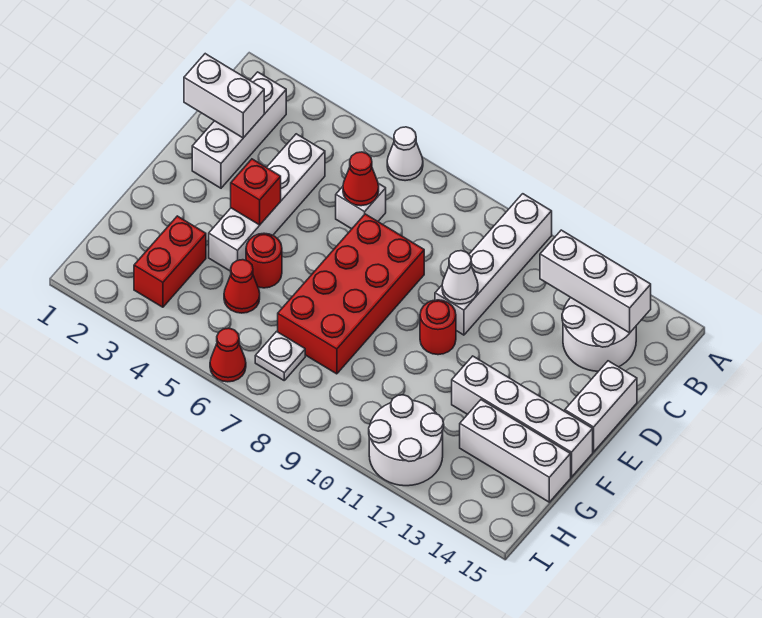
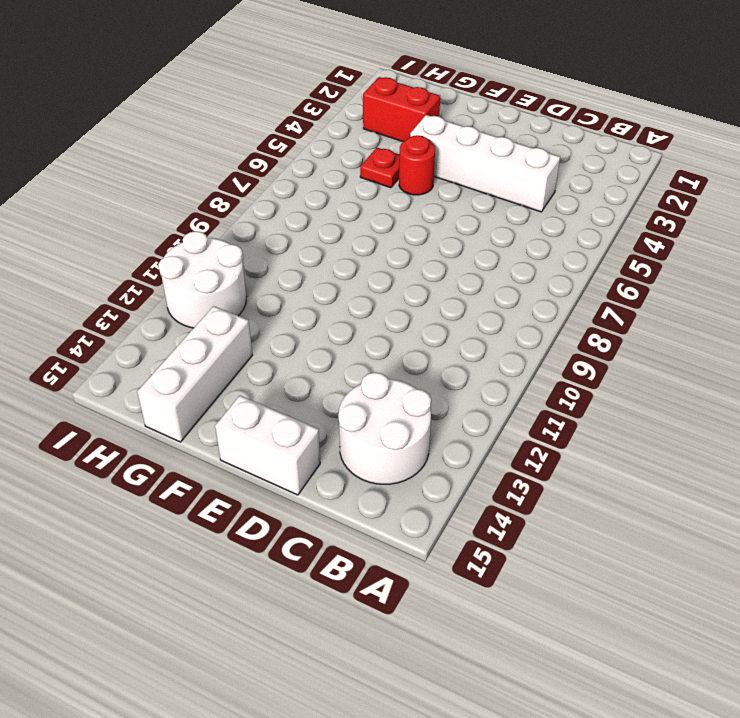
red 1x1 plate [360,148,400,188] -> red 1x1 cone [224,260,260,313]
none -> white 1x1 cone [387,127,423,181]
none -> white 1x4 brick [435,194,552,335]
none -> white 1x3 brick [192,72,286,188]

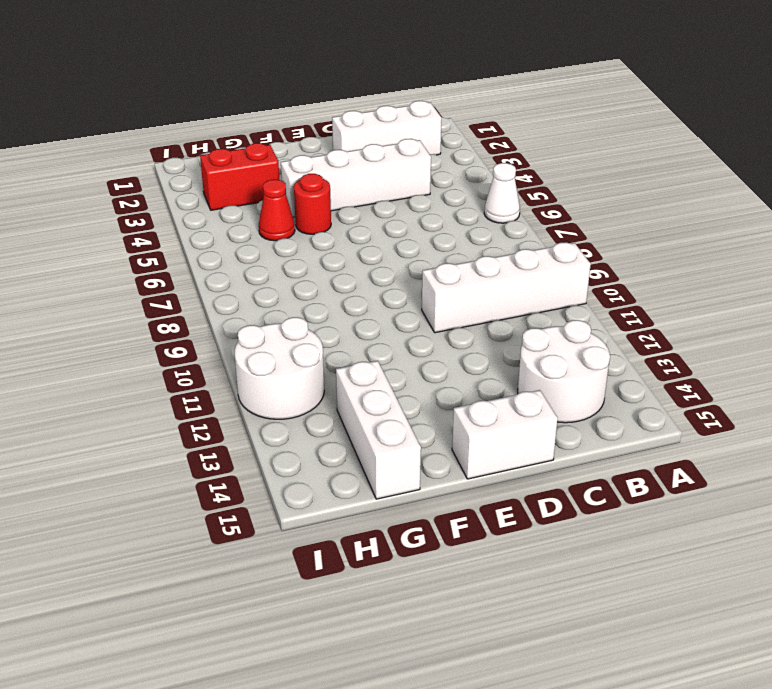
none -> white 1x1 brick [336,183,386,229]
none -> red 2x4 brick [278,214,424,374]
none -> red 1x1 round brick [420,300,456,355]

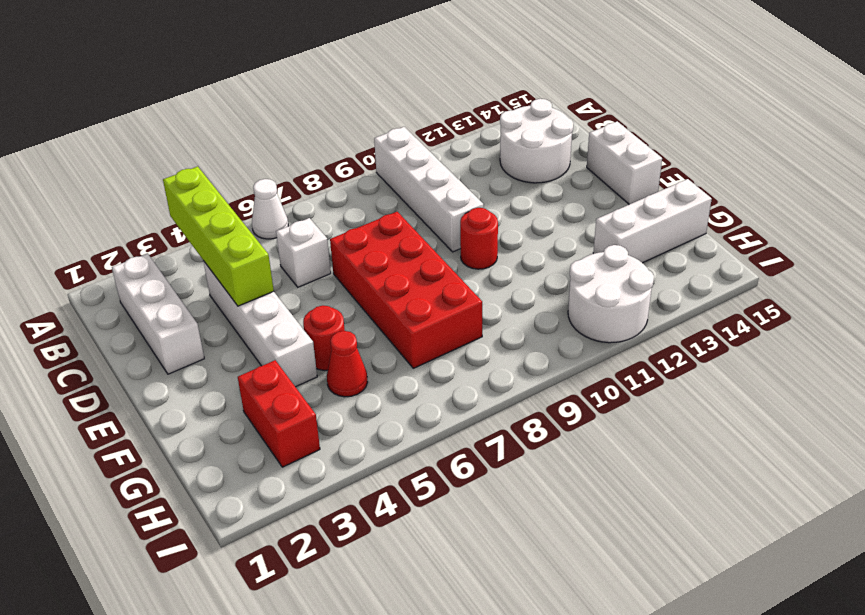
lime 1x4 brick [163,166,274,306] -> none
none -> white 1x4 brick [452,356,593,477]
none -> white 1x1 plate [255,332,305,380]
none -> red 1x1 cone [210,328,246,382]

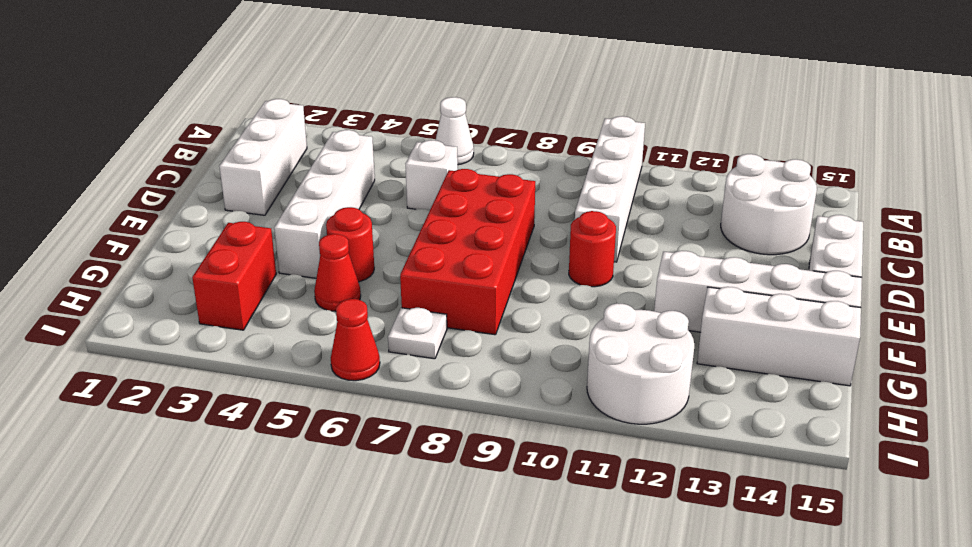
none -> white 1x3 brick [540,230,651,333]
none -> white 1x2 brick [184,54,264,138]
none -> red 1x1 cone [343,152,379,206]

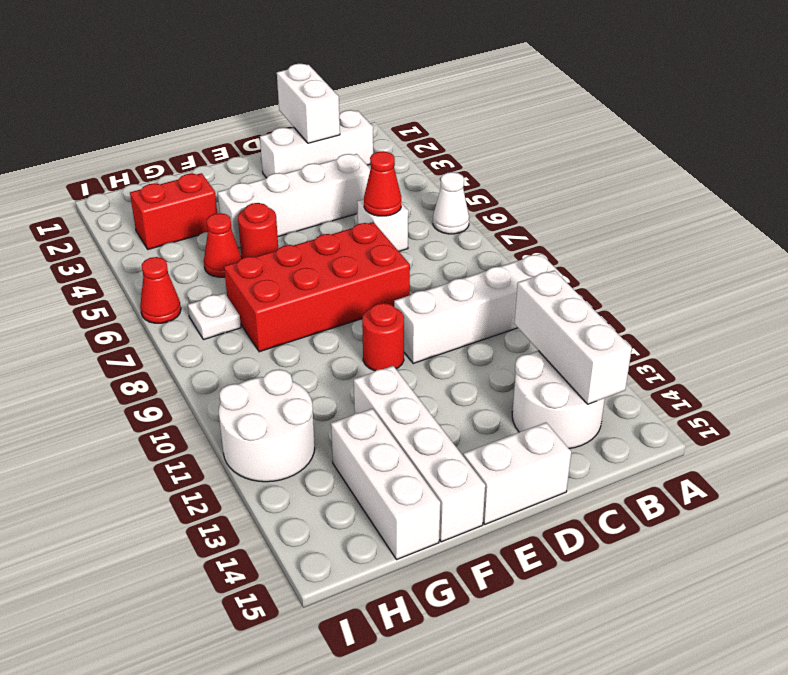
none -> white 1x1 cone [442,251,478,304]
none -> red 1x1 brick [231,159,281,225]

